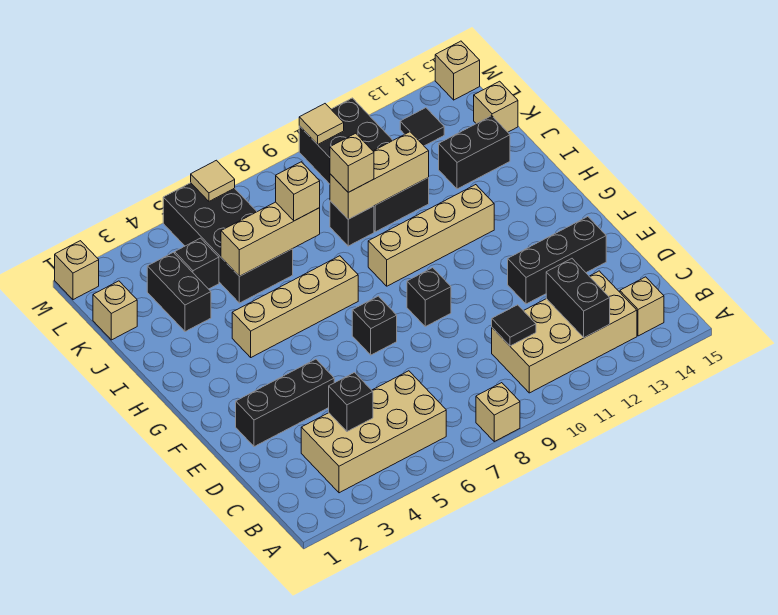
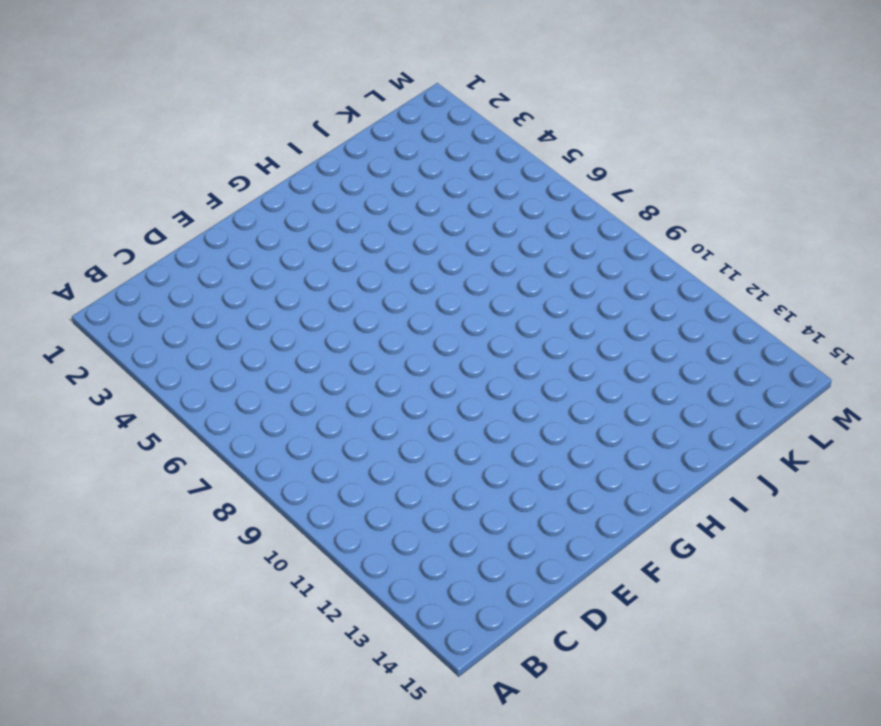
none -> tan 1x1 brick [476,383,520,442]
none -> tan 2x4 brick [301,371,446,493]
none -> tan 2x4 brick [492,271,637,393]
none -> tan 1x1 brick [620,277,664,336]

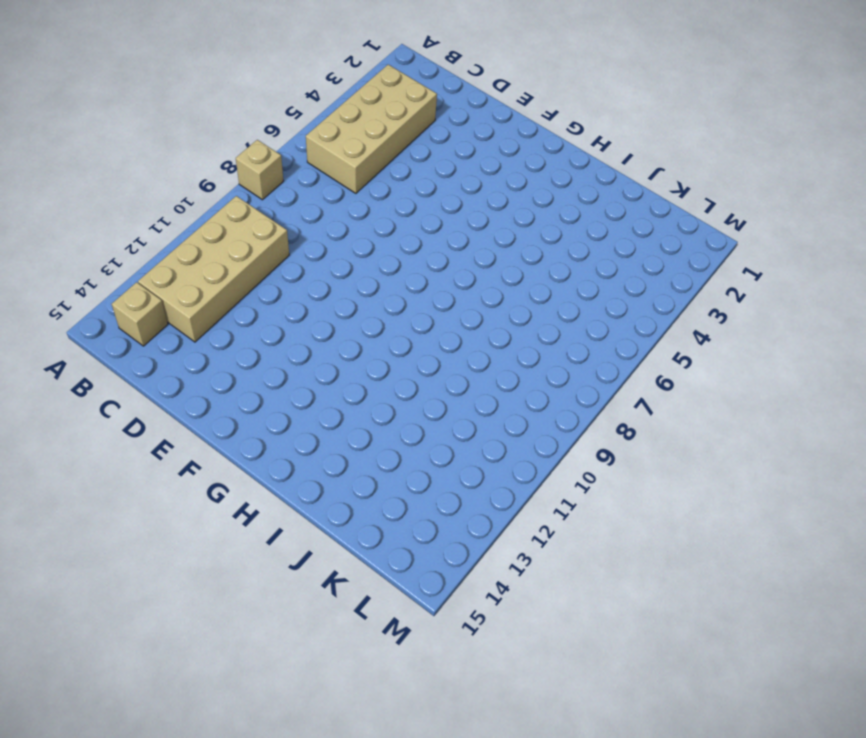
none -> black 1x3 brick [236,359,334,447]
none -> black 1x3 brick [508,217,606,304]
none -> black 1x1 brick [352,296,397,355]
none -> black 1x1 brick [407,268,451,327]

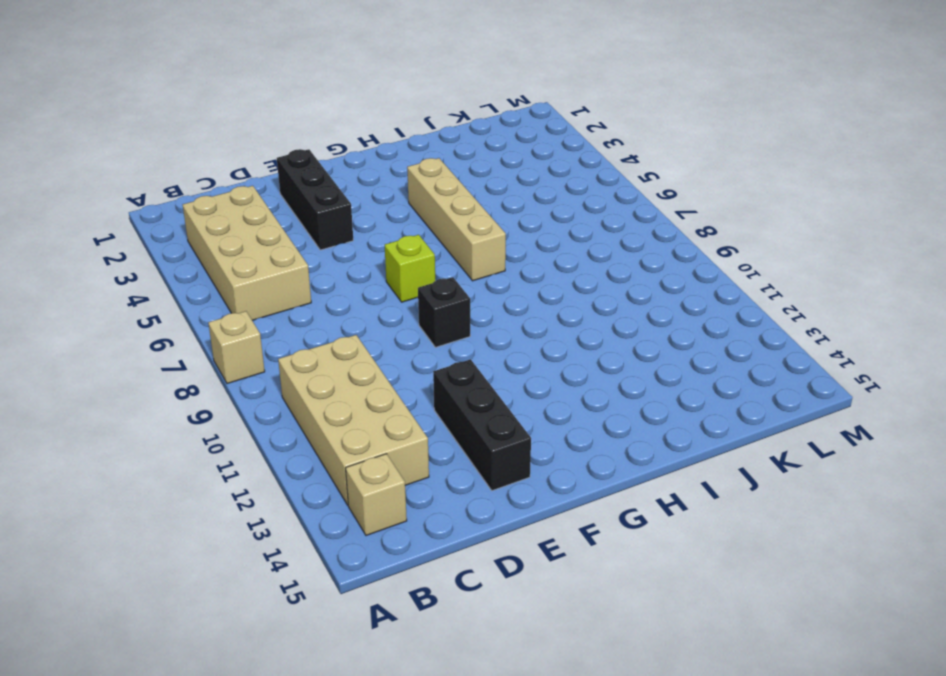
lime 1x1 brick [385,235,435,302] -> black 1x1 brick [352,296,397,355]
none -> tan 1x4 brick [368,185,494,286]
none -> black 1x2 brick [147,252,211,332]
none -> black 2x4 brick [163,183,293,303]
none -> black 1x1 brick [330,201,374,246]

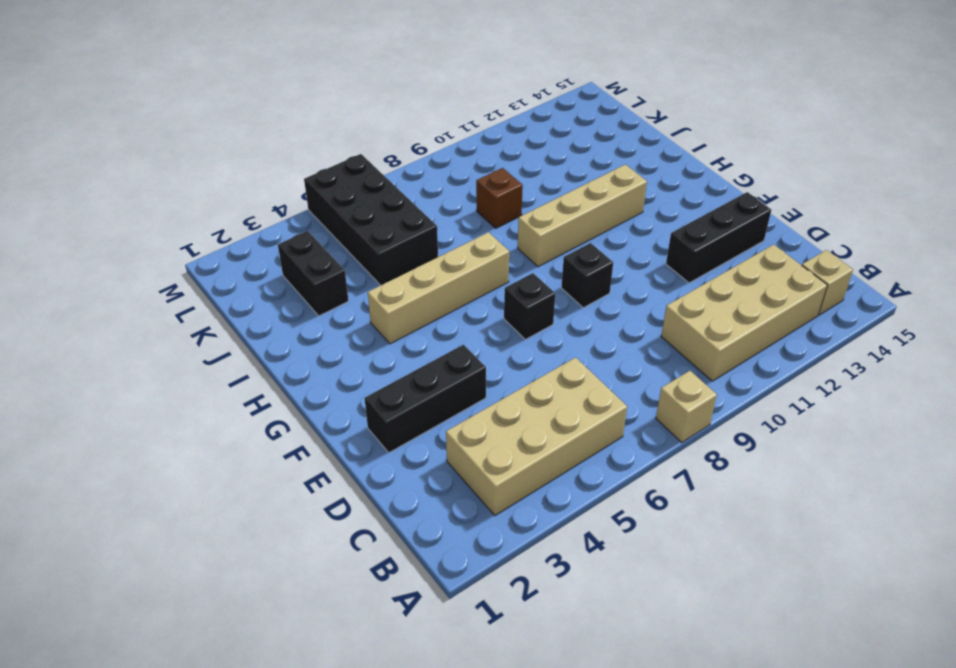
brown 1x1 brick [476,168,523,228] -> black 1x1 brick [330,201,374,246]
none -> black 2x4 brick [299,98,429,232]
none -> black 1x2 brick [439,116,510,189]
none -> tan 1x1 brick [93,281,137,340]
none -> black 1x1 brick [175,238,219,289]

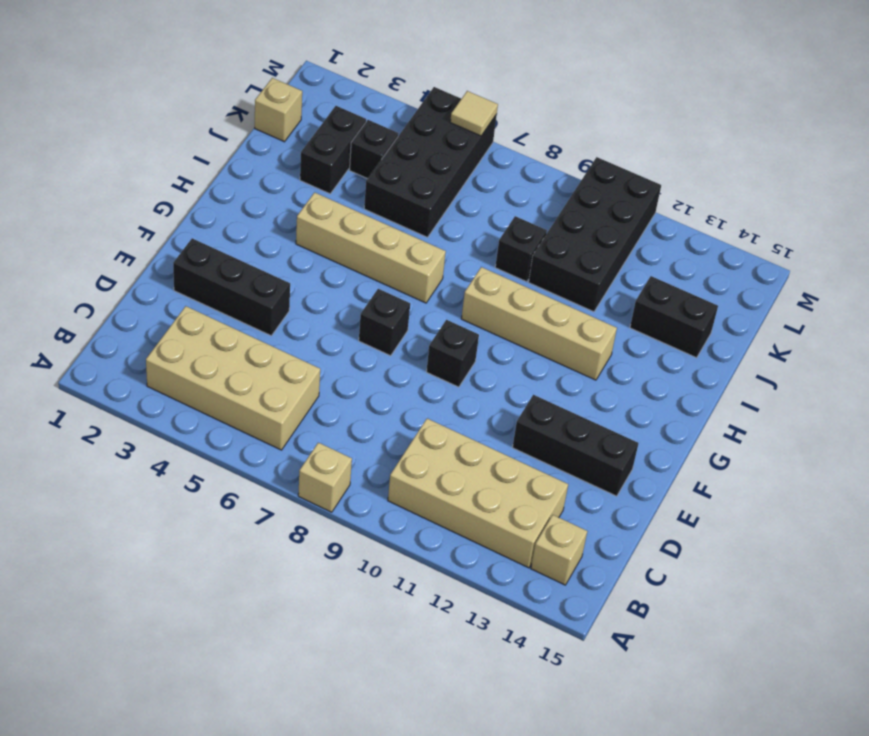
none -> tan 1x1 brick [474,81,518,132]
none -> black 1x1 tile [400,108,444,146]
none -> tan 1x1 brick [55,241,99,300]
none -> tan 1x1 brick [435,41,480,100]

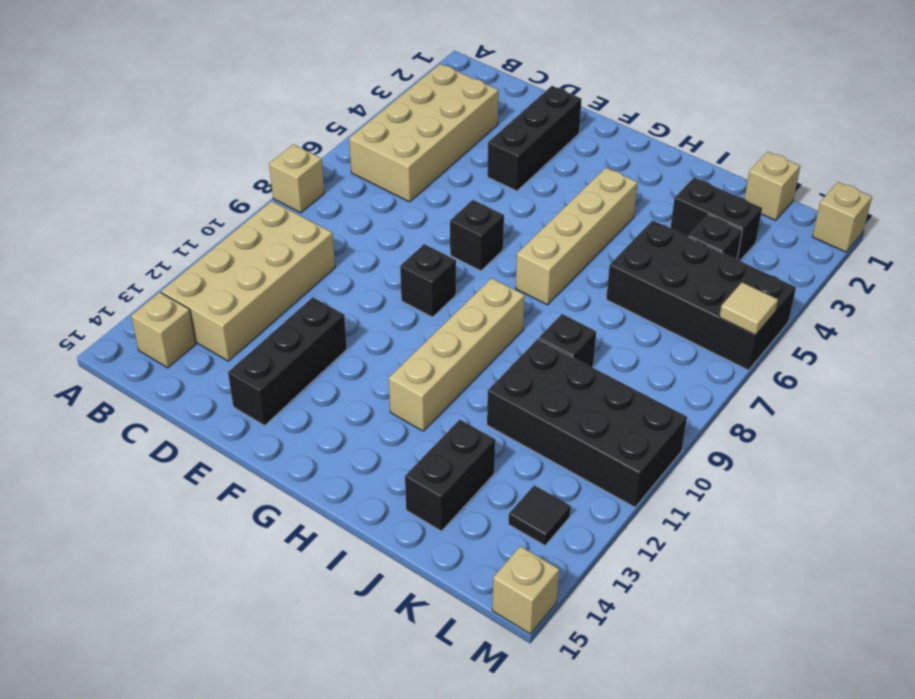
none -> tan 1x1 brick [474,81,518,132]
none -> black 1x2 brick [546,259,610,338]
none -> black 1x1 brick [329,373,373,431]
none -> black 1x1 tile [492,305,536,346]

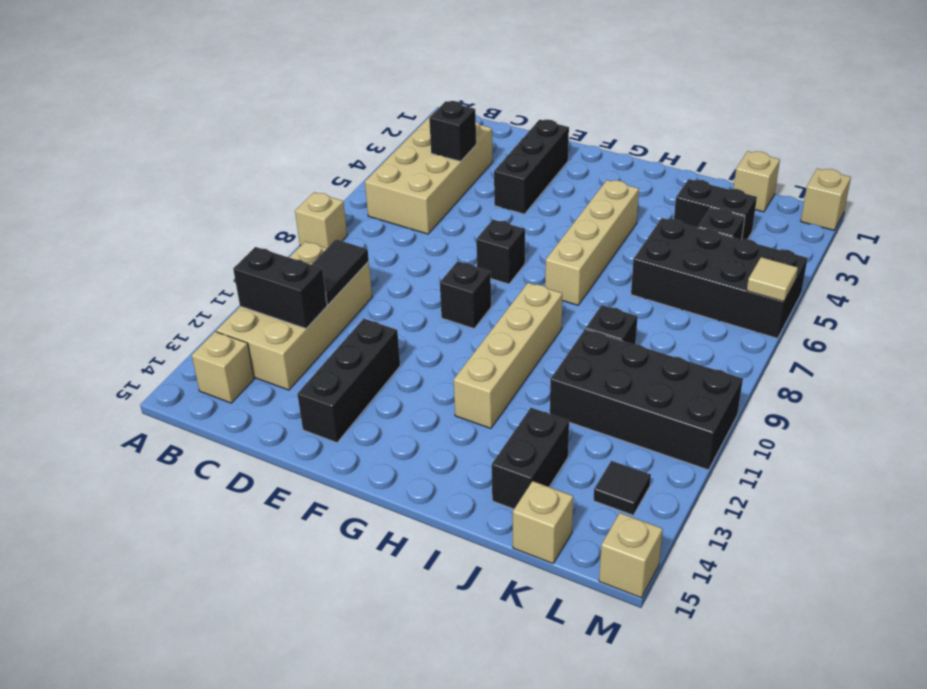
black 1x2 tile [311,239,369,305] -> black 1x1 tile [492,305,536,346]
none -> tan 1x3 brick [221,202,320,276]
none -> tan 1x3 brick [330,132,429,219]
none -> tan 1x1 tile [299,104,344,144]
none -> tan 1x1 brick [276,162,320,221]

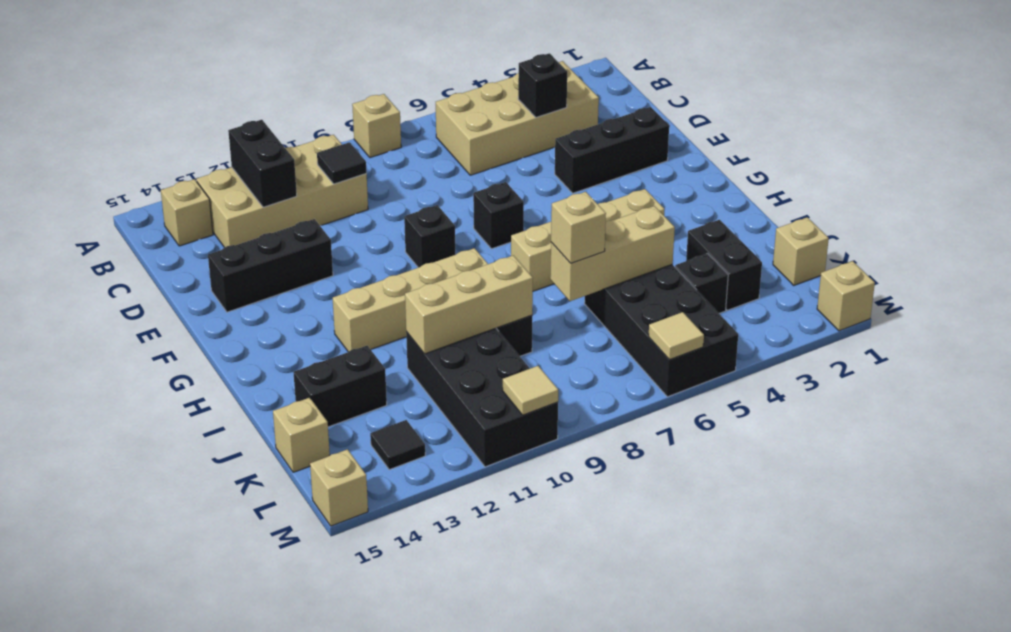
none -> tan 1x1 brick [330,133,374,192]

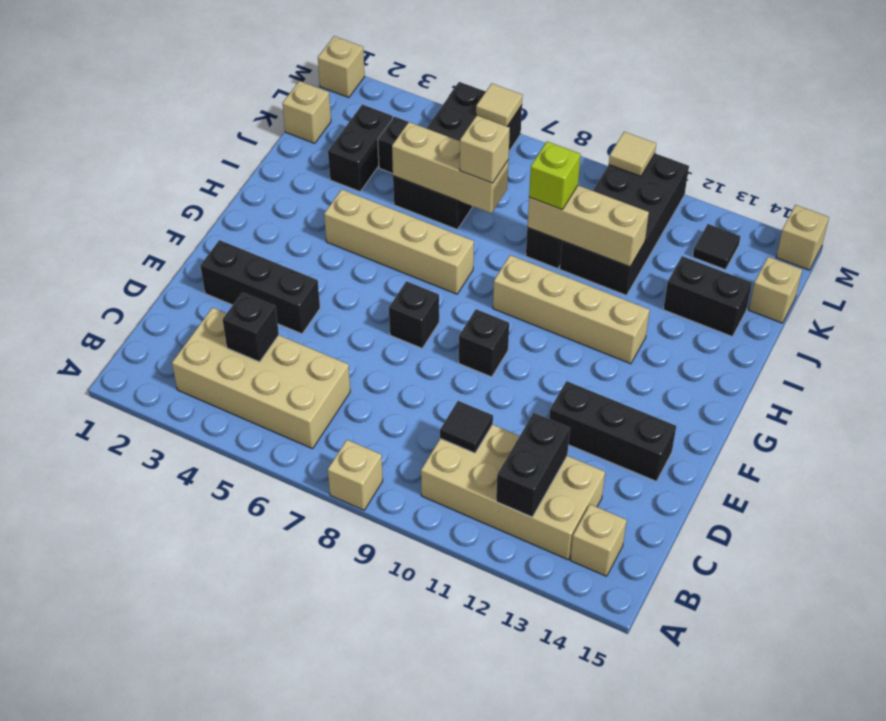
lime 1x1 brick [529,142,581,210] -> tan 1x1 brick [330,133,374,192]

